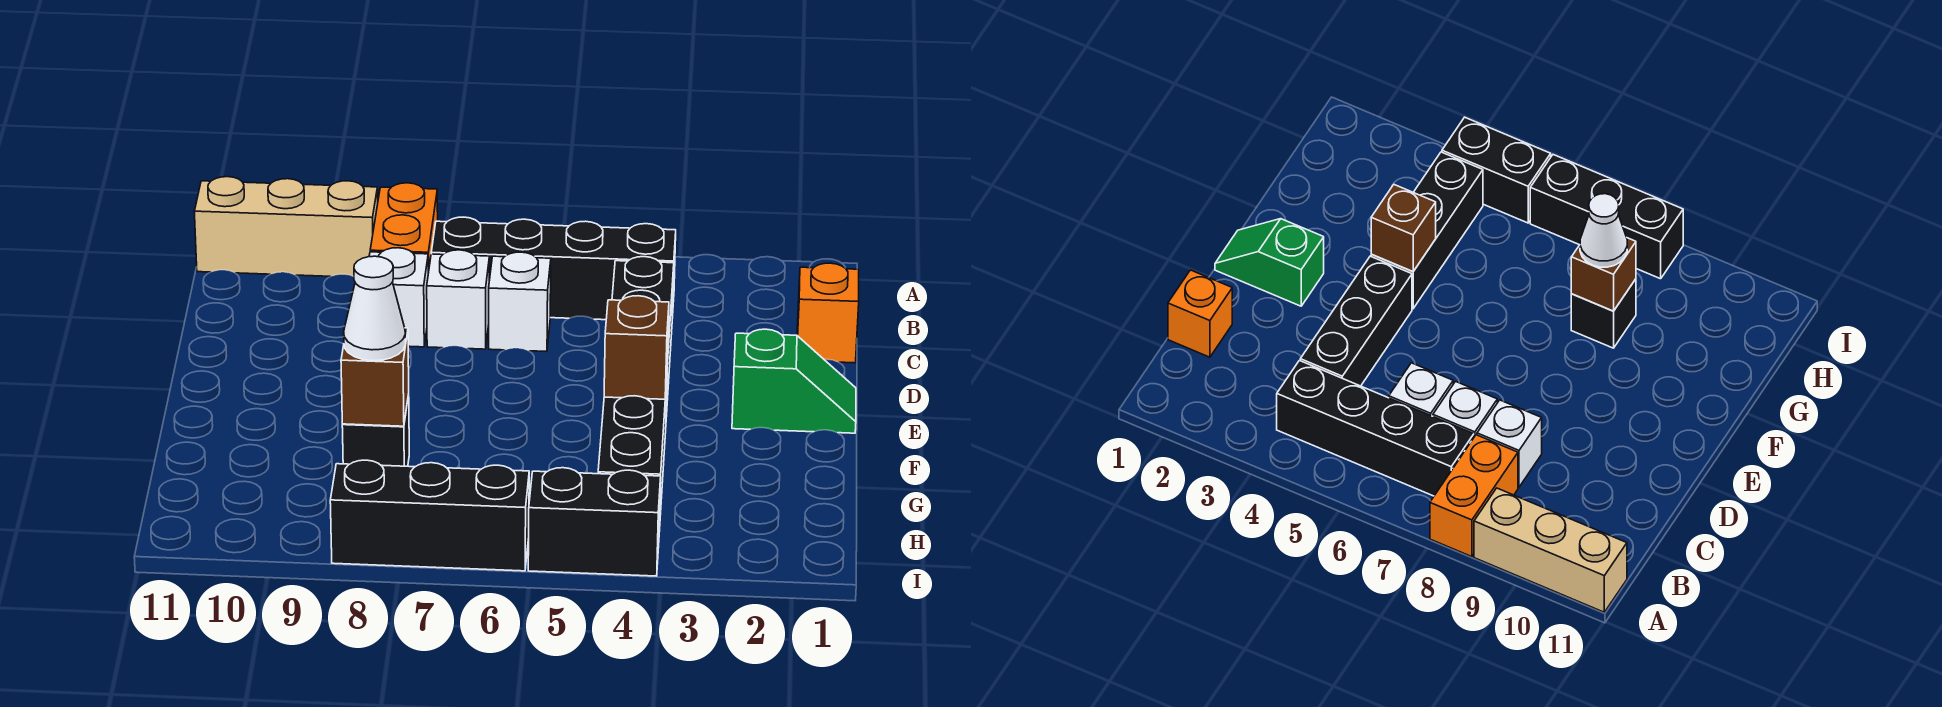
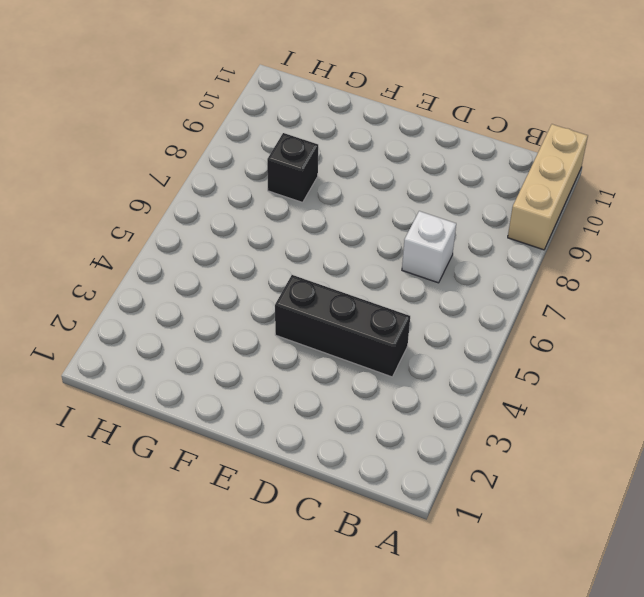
none -> orange 1x2 brick [370,183,438,273]
none -> black 1x4 brick [431,217,676,320]
none -> orange 1x1 brick [797,263,859,363]

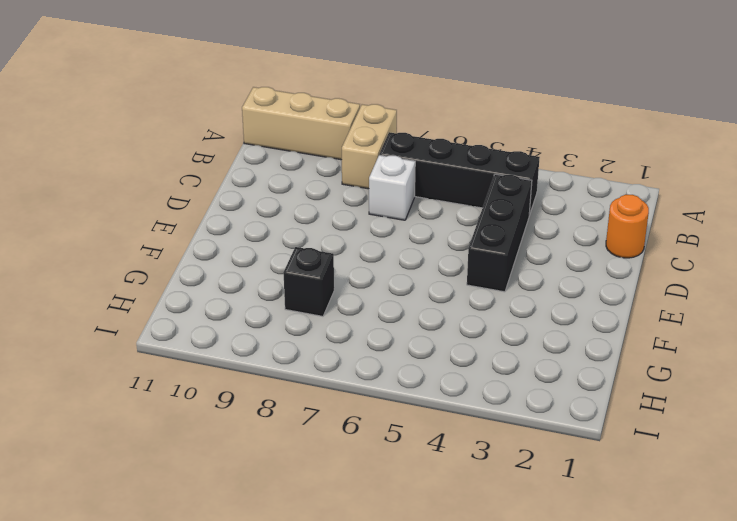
tan 1x2 brick [342,104,397,189] -> orange 1x2 brick [370,183,438,273]
orange 1x1 round brick [606,195,649,258] -> orange 1x1 brick [797,263,859,363]
none -> white 1x1 brick [489,252,551,352]
none -> white 1x1 brick [369,248,428,347]
none -> green 1x2 slope [732,329,856,433]

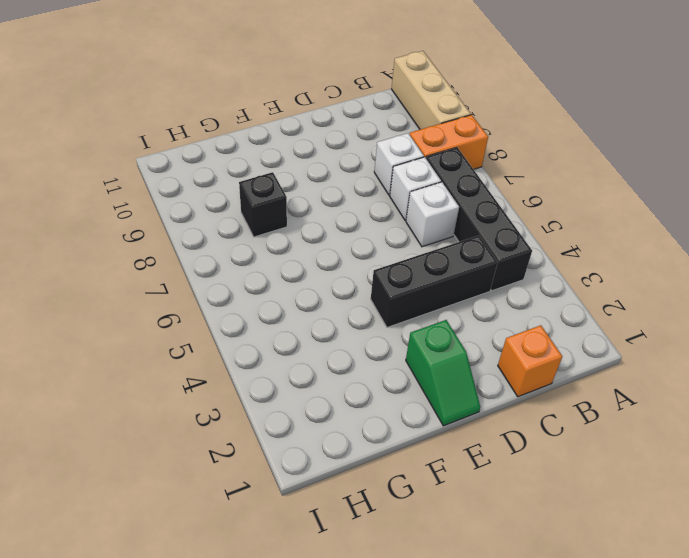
none -> black 1x3 brick [598,380,667,531]
none -> black 1x2 brick [528,468,661,576]
none -> black 1x3 brick [330,460,529,571]

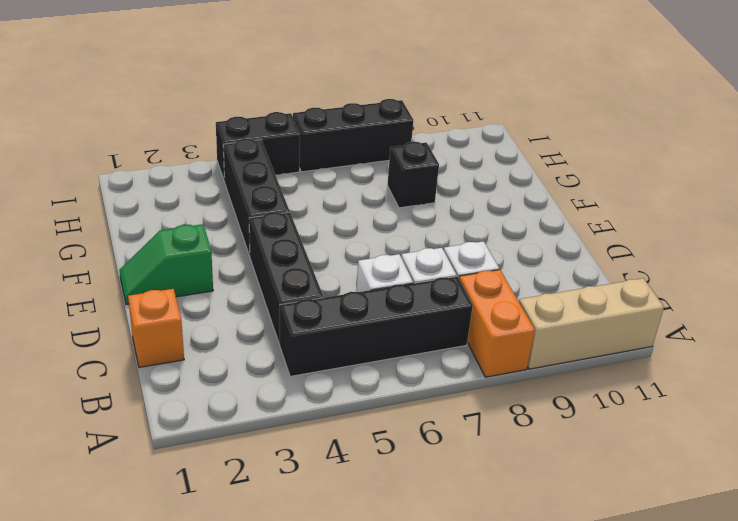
none -> brown 1x1 brick [604,296,669,399]
none -> brown 1x1 brick [341,328,409,426]
none -> white 1x1 cone [344,256,406,361]

